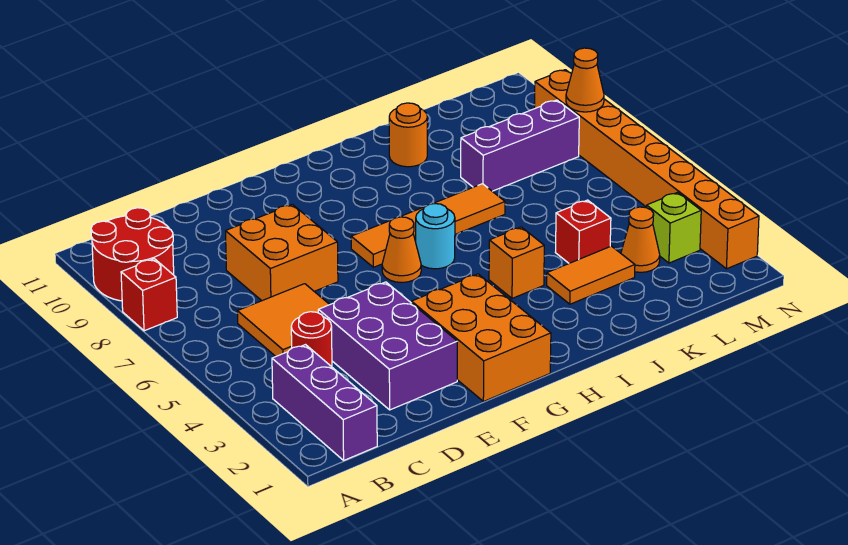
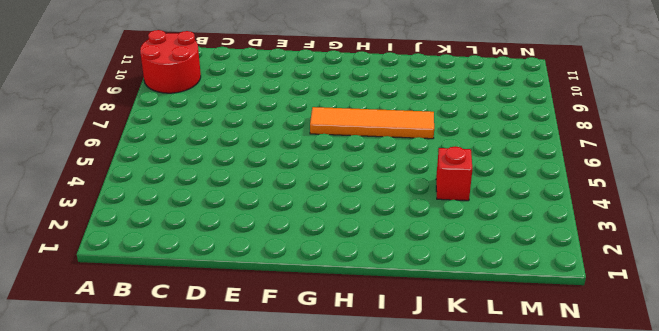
none -> red 1x1 brick [121,259,177,331]
none -> purple 1x3 brick [272,345,377,460]
none -> red 1x1 round brick [291,312,332,367]

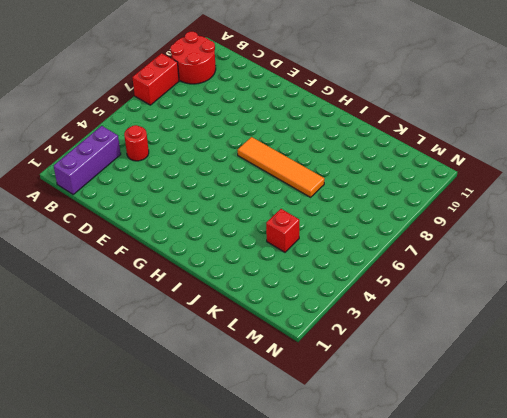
red 1x2 brick [132,53,179,105] -> red 1x1 brick [121,259,177,331]
none -> orange 2x2 tile [237,284,330,356]
none -> purple 2x3 brick [318,282,457,410]
none -> orange 2x2 brick [226,204,338,301]

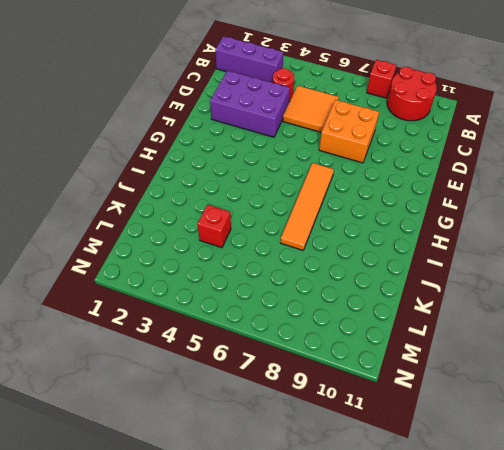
none -> orange 2x3 brick [412,274,551,402]
none -> orange 1x1 cone [382,217,421,283]
none -> cyan 1x1 round brick [416,204,455,269]

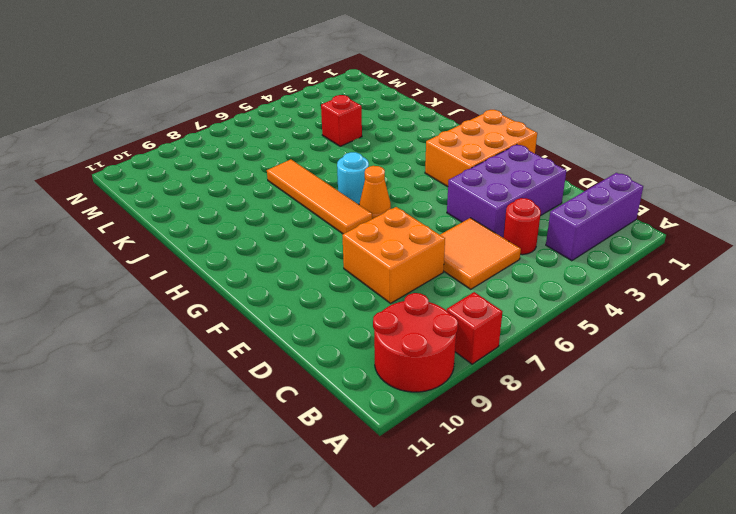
none -> orange 1x1 brick [489,227,544,298]
none -> orange 1x2 tile [547,246,635,304]
none -> orange 1x1 round brick [389,103,427,167]

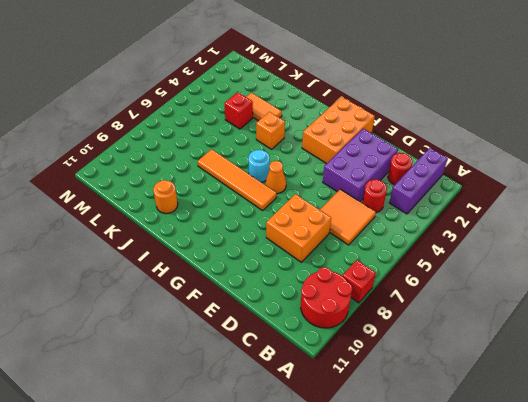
red 1x1 round brick [388,153,413,185] -> none
none -> purple 1x3 brick [461,100,579,191]
none -> orange 1x1 cone [621,207,660,272]
none -> lime 1x1 brick [646,192,701,263]

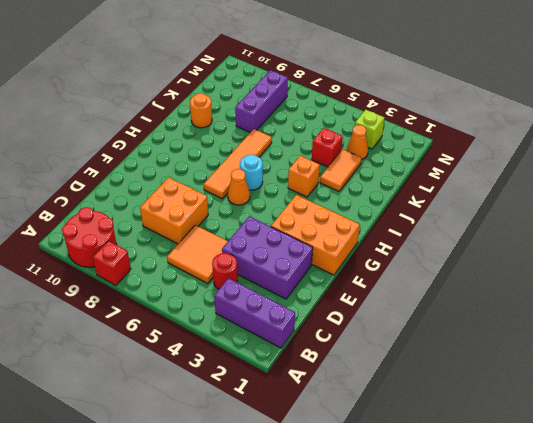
none -> orange 1x8 brick [535,70,759,269]
none -> orange 1x1 cone [566,48,604,112]

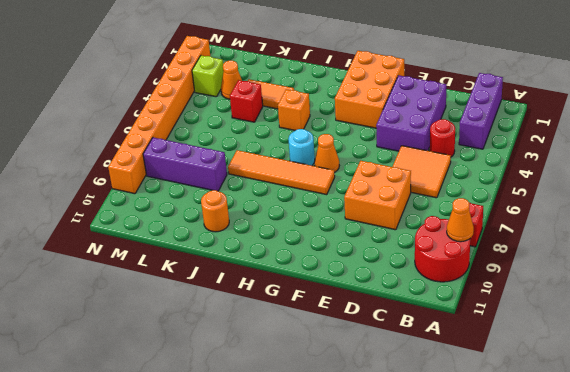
orange 1x1 cone [447,198,474,242] -> orange 1x1 cone moved to [566,48,604,112]

